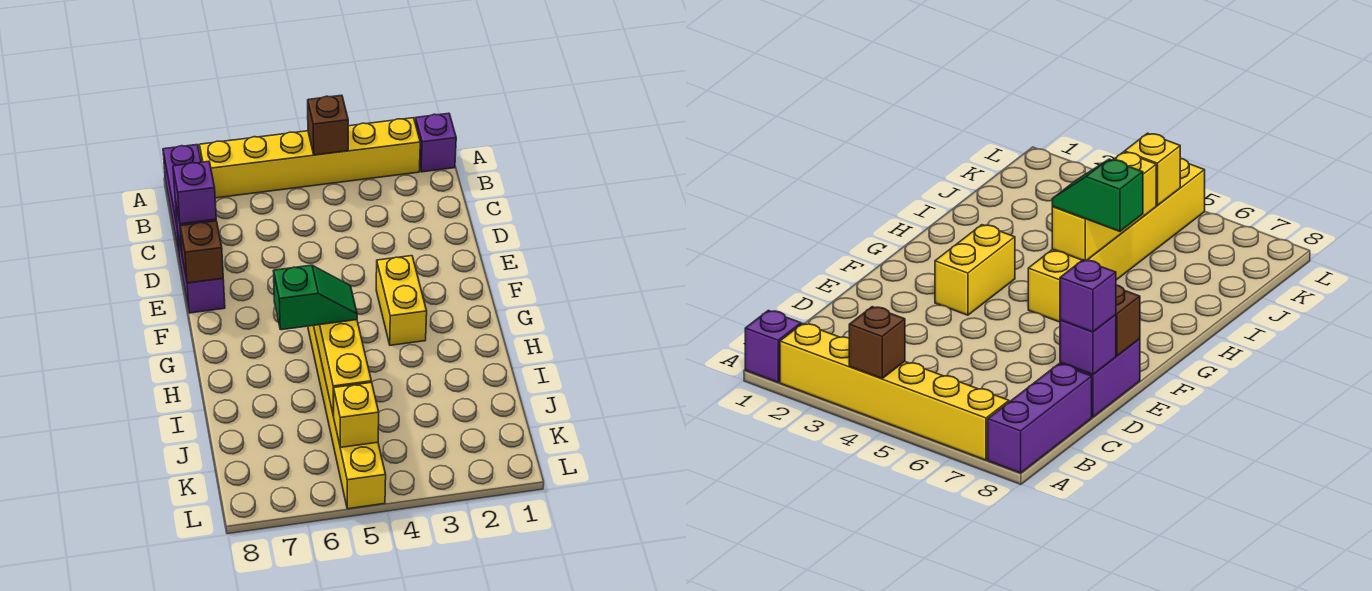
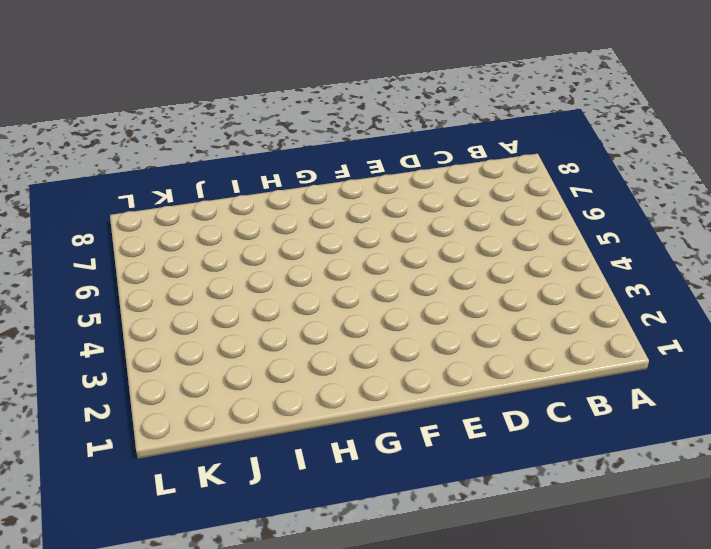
none -> purple 1x1 brick [415,113,456,172]
none -> yellow 1x6 brick [200,118,420,198]
none -> purple 1x3 brick [163,145,201,253]

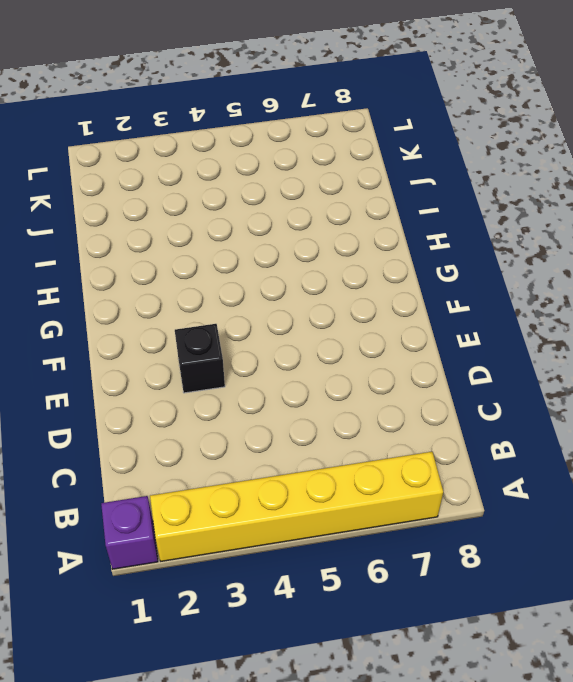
black 1x1 brick [175,324,225,393] -> none
none -> purple 1x3 brick [163,145,201,253]
none -> purple 1x2 brick [178,235,225,313]
none -> yellow 1x2 brick [376,256,427,345]

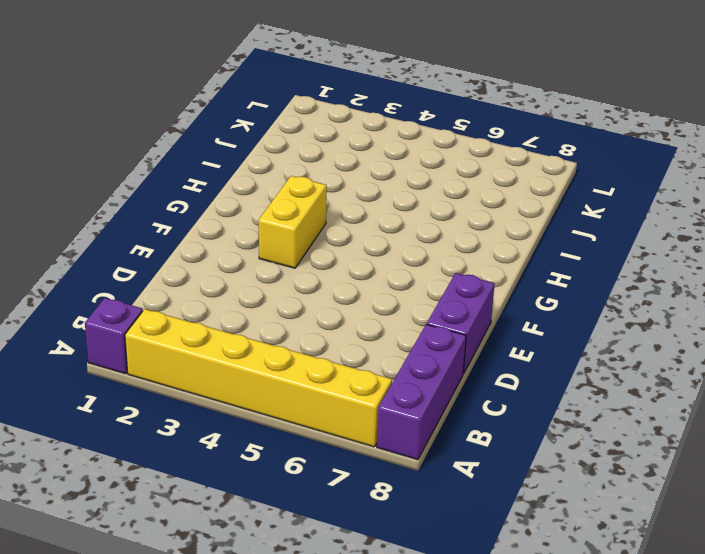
none -> yellow 1x6 brick [308,326,386,509]
none -> brown 1x1 brick [308,95,348,155]
none -> purple 1x1 brick [1060,315,1116,375]

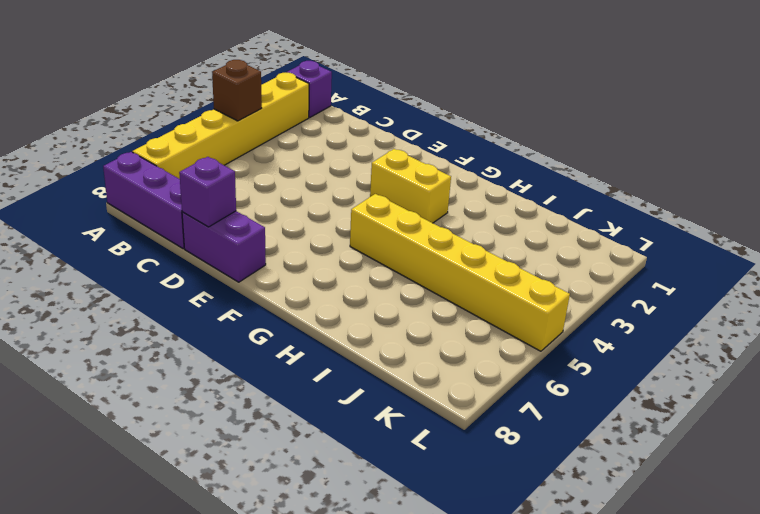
none -> brown 1x1 brick [180,221,223,283]
none -> yellow 1x3 brick [314,320,371,416]
none -> yellow 1x1 brick [333,382,379,447]

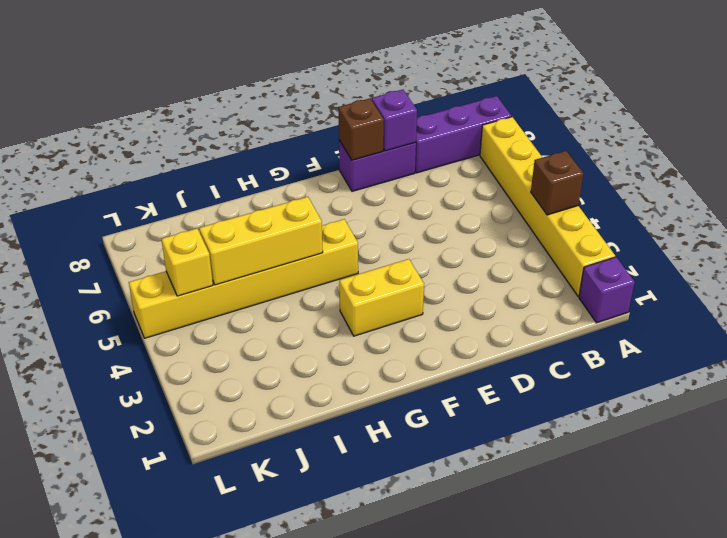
none -> purple 1x1 brick [173,161,216,224]
none -> green 1x2 slope [274,265,357,330]

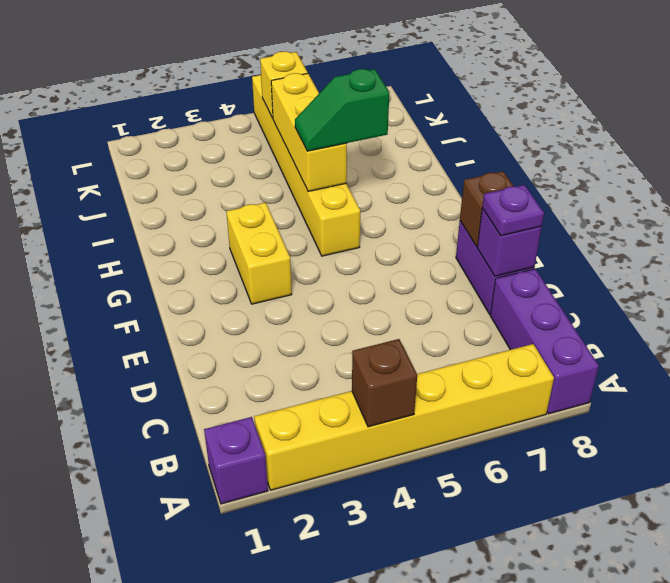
purple 1x1 plate [482,185,544,236] -> purple 1x1 brick [173,161,216,224]

